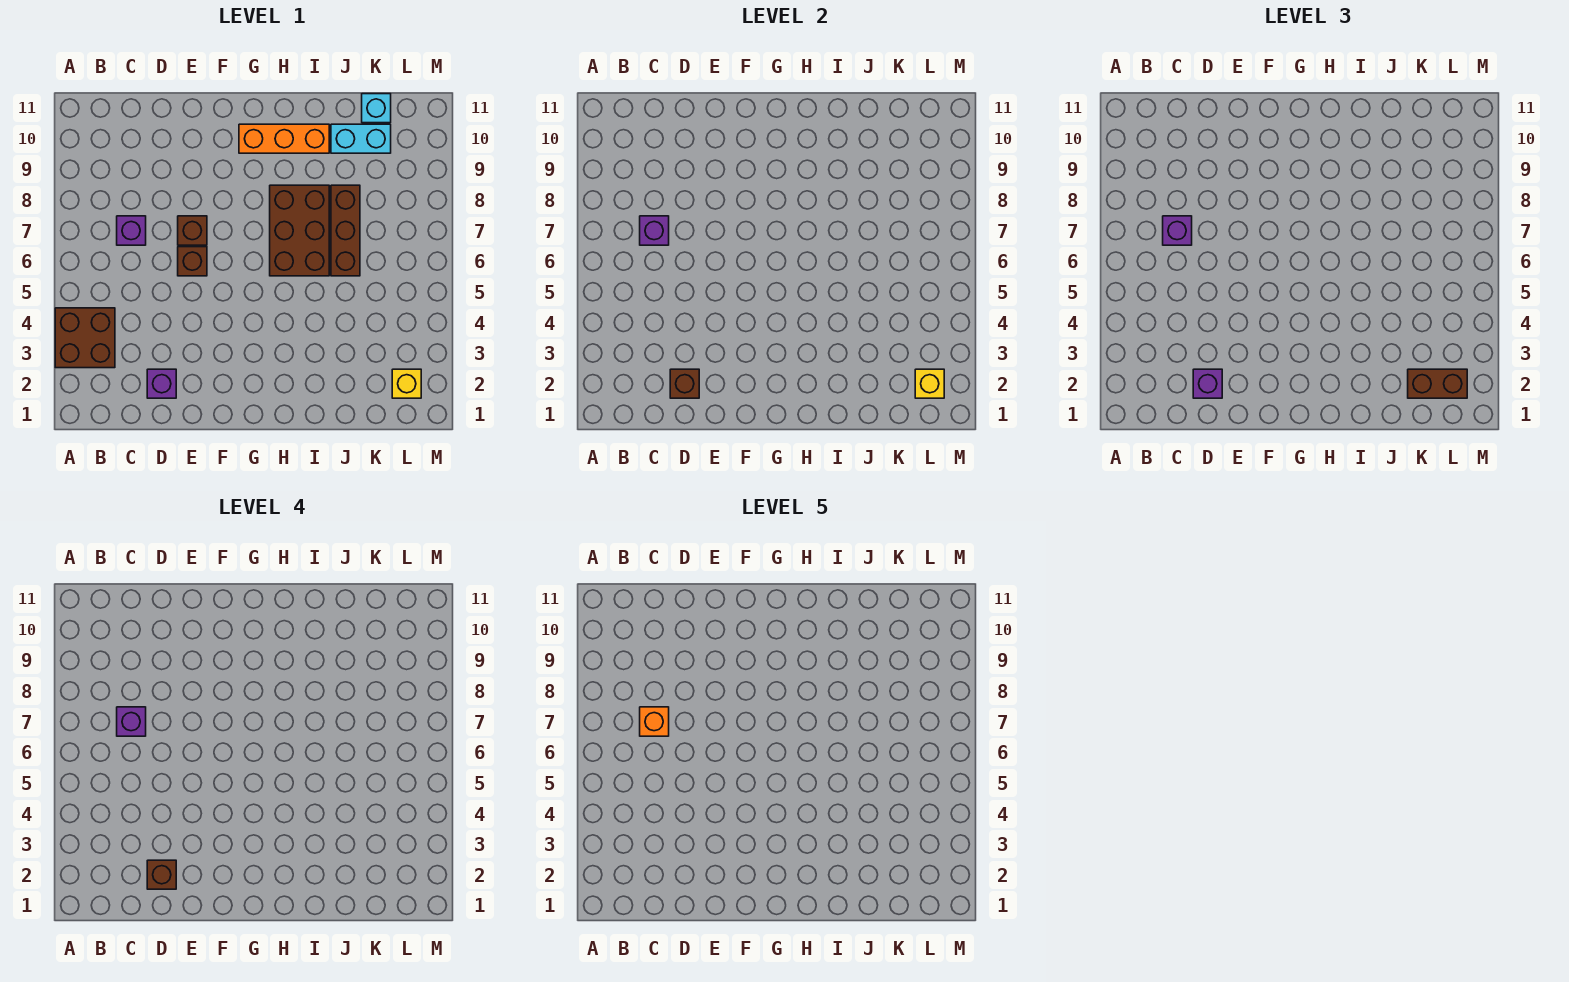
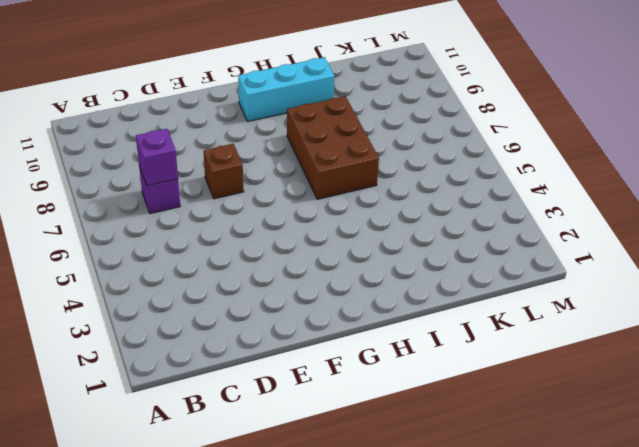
cyan 1x3 brick [238,57,334,121] -> orange 1x3 brick [239,124,329,153]
none -> brown 2x2 brick [55,308,115,368]
none -> purple 1x1 brick [147,369,176,398]
none -> brown 1x1 brick [178,247,207,276]

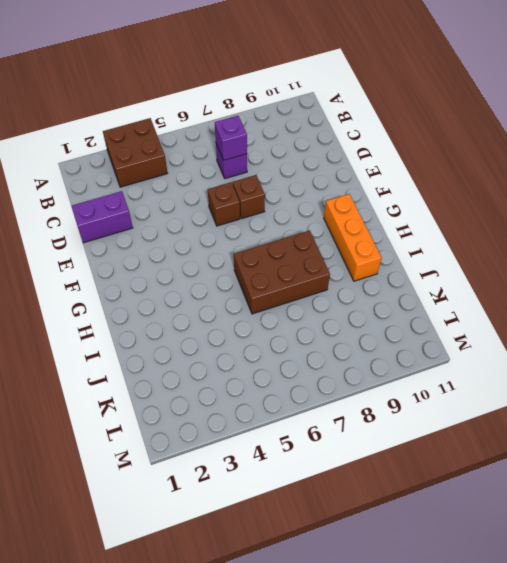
purple 1x2 brick [71,191,133,243] -> purple 1x1 brick [147,369,176,398]
none -> brown 1x3 brick [331,185,360,276]
none -> cyan 1x2 brick [331,124,391,153]
none -> cyan 1x1 brick [362,94,391,123]

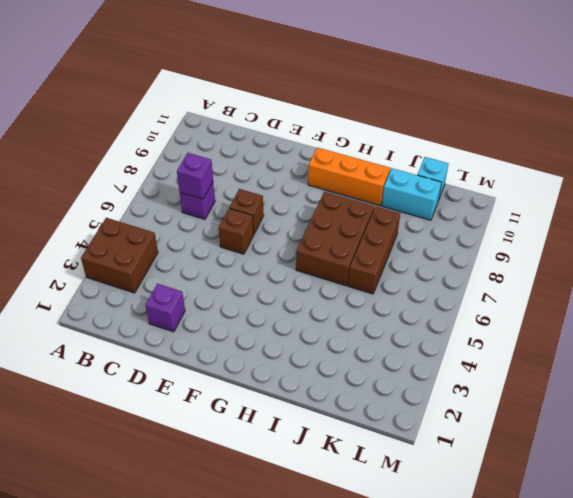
none -> yellow 1x1 brick [392,369,421,398]
none -> brown 1x1 brick [670,369,699,398]
none -> yellow 1x1 brick [915,369,944,398]

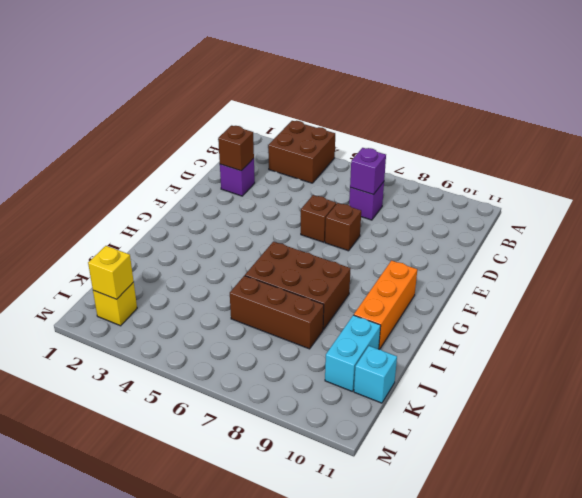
none -> purple 1x1 brick [1163,216,1192,245]
none -> purple 1x1 brick [1193,369,1222,398]
none -> brown 1x2 brick [1408,369,1467,398]

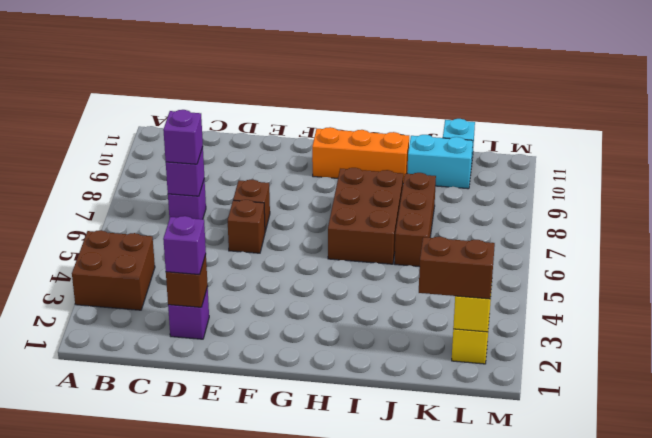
none -> purple 1x1 brick [117,707,146,736]
none -> brown 1x1 brick [147,860,176,889]
none -> orange 1x1 brick [640,707,669,736]

